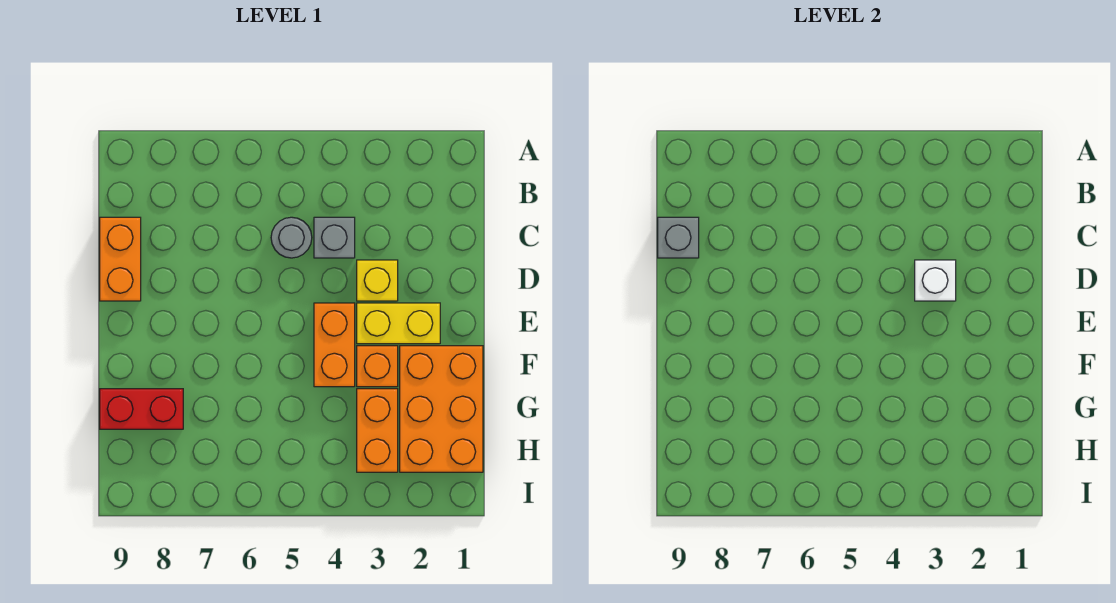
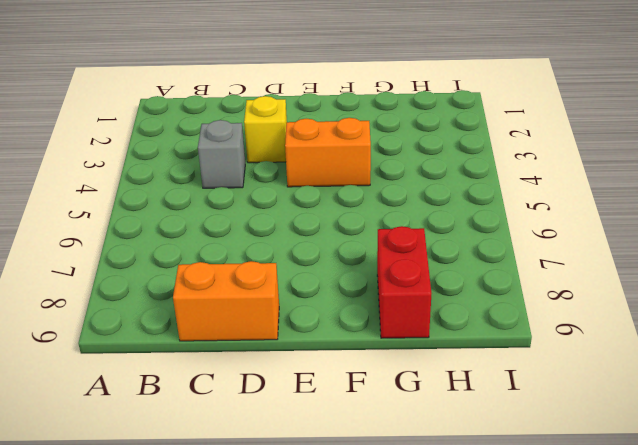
none -> grey 1x1 round brick [271,217,312,258]
none -> yellow 1x2 brick [357,303,440,344]
none -> orange 2x3 brick [400,346,483,472]

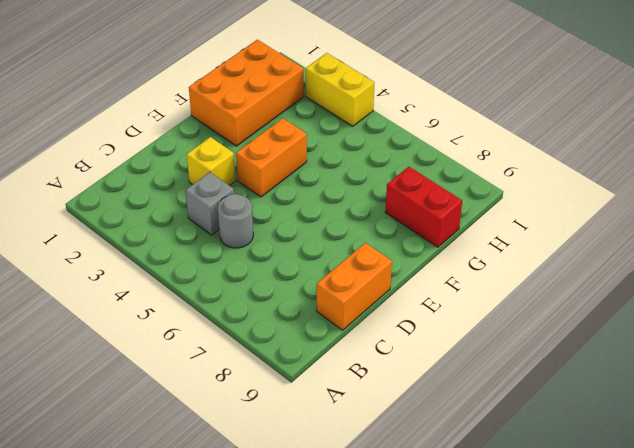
yellow 1x2 brick [306,53,375,126] -> yellow 1x2 brick moved to [357,303,440,344]
none -> orange 1x1 brick [357,346,398,387]
none -> orange 1x2 brick [357,389,398,472]
none -> grey 1x1 brick [658,217,699,258]

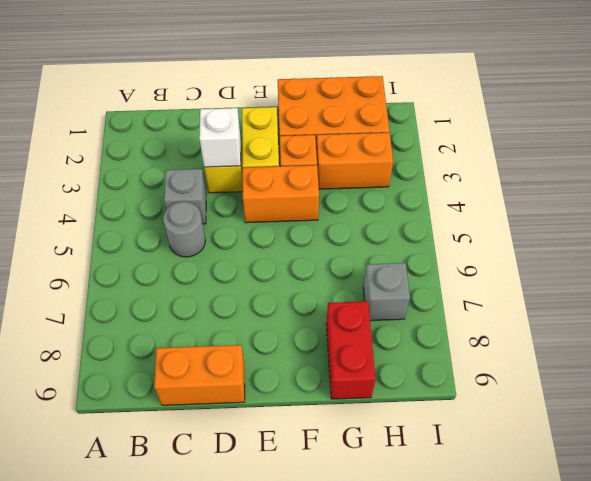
grey 1x1 brick [363,263,410,321] -> grey 1x1 brick moved to [658,217,699,258]

